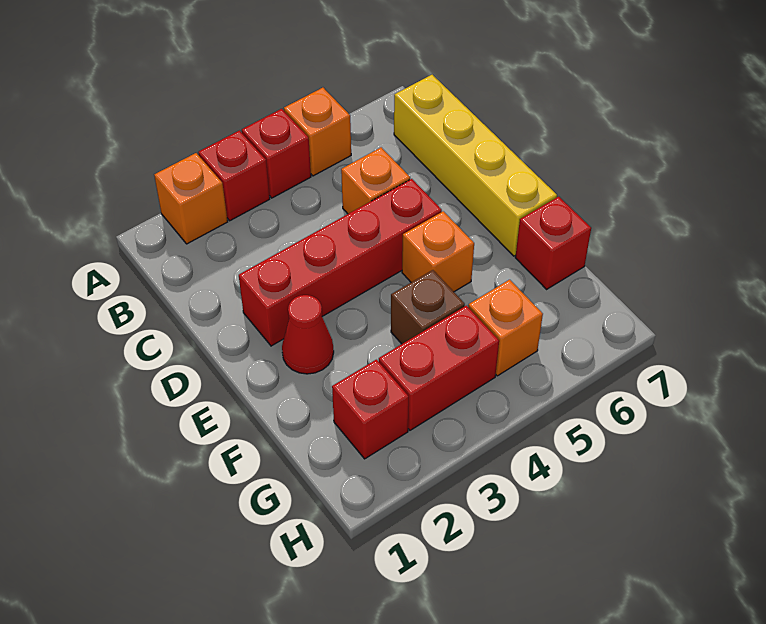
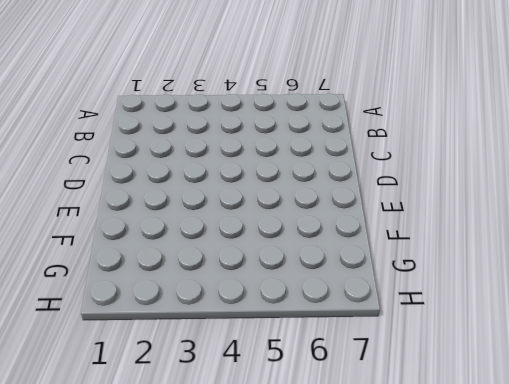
none -> orange 1x1 brick [154,153,228,244]
none -> red 1x1 brick [198,131,270,221]
none -> red 1x1 brick [242,109,311,198]

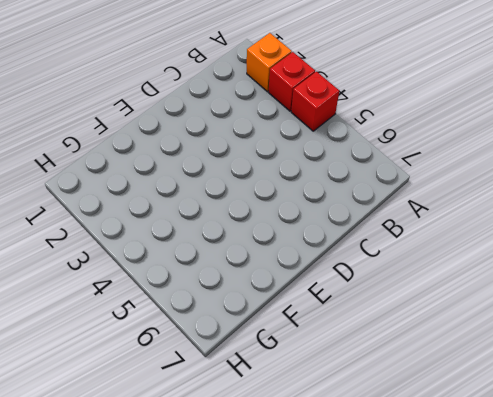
none -> orange 1x1 brick [284,88,351,176]
none -> yellow 1x4 brick [394,75,557,256]
none -> orange 1x1 brick [341,147,410,214]

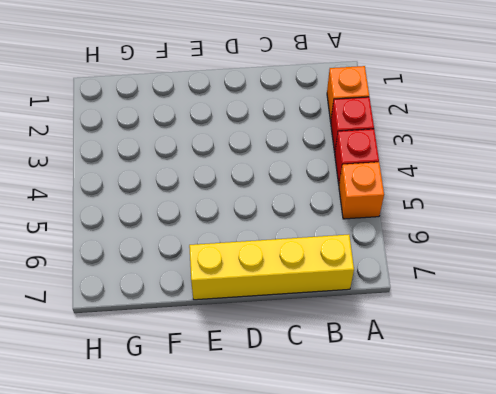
none -> orange 1x1 brick [341,147,410,214]
none -> red 1x4 brick [239,179,442,346]
none -> red 1x1 cone [282,295,334,374]

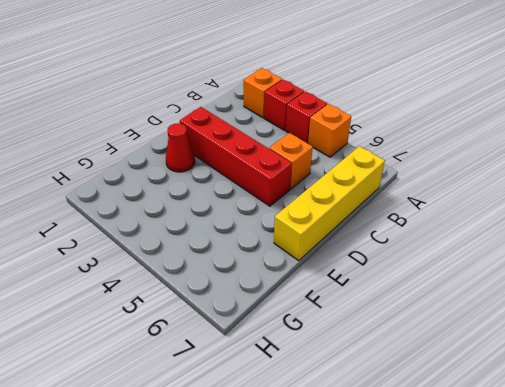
none -> orange 1x1 brick [402,211,474,292]
none -> brown 1x1 brick [391,270,465,344]
none -> red 1x1 brick [515,197,591,289]

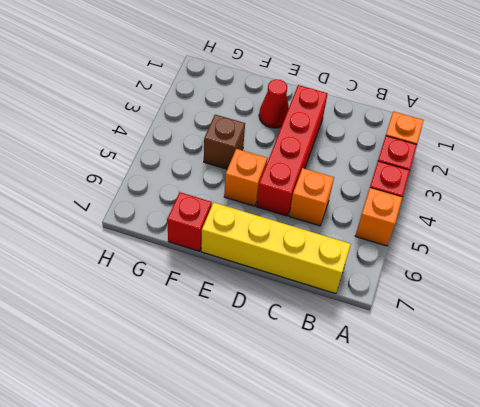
none -> red 1x1 brick [332,360,409,459]
none -> red 1x2 brick [379,306,499,430]
none -> orange 1x1 brick [468,280,543,376]

